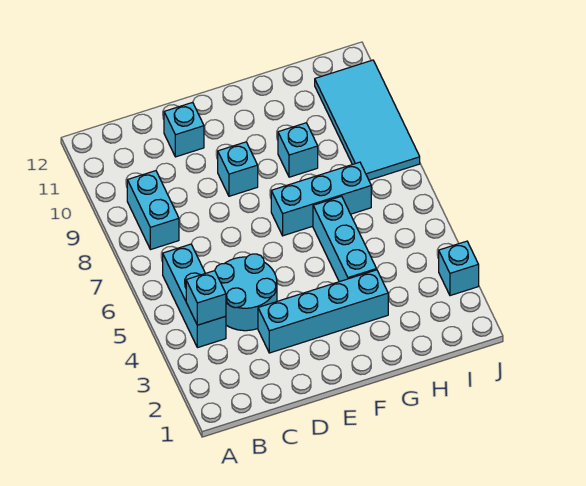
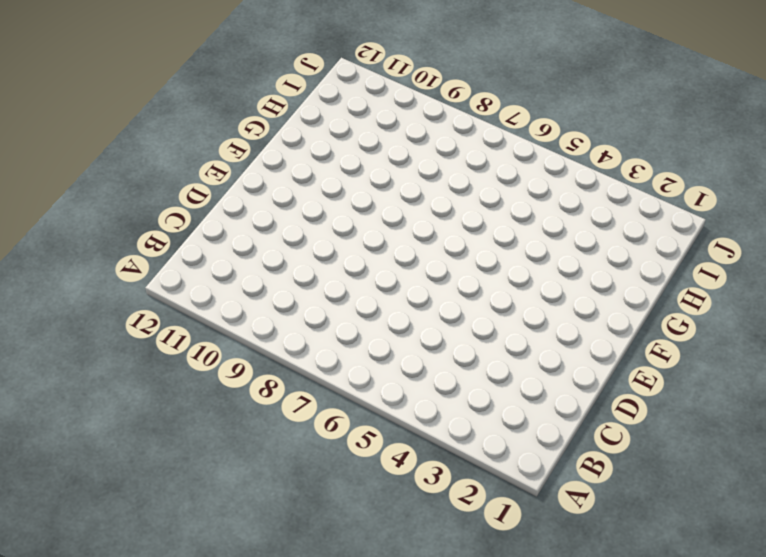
none -> cyan 1x3 brick [163,244,226,348]
none -> cyan 1x2 brick [127,171,179,250]
none -> cyan 2x2 round brick [215,254,277,331]

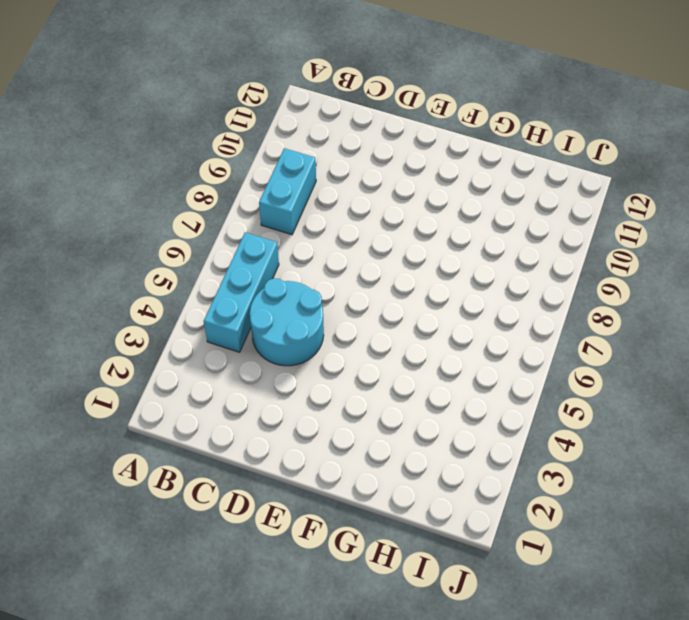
none -> cyan 1x4 brick [258,270,388,353]
none -> cyan 1x1 brick [164,102,204,157]
none -> cyan 1x1 brick [218,142,258,196]

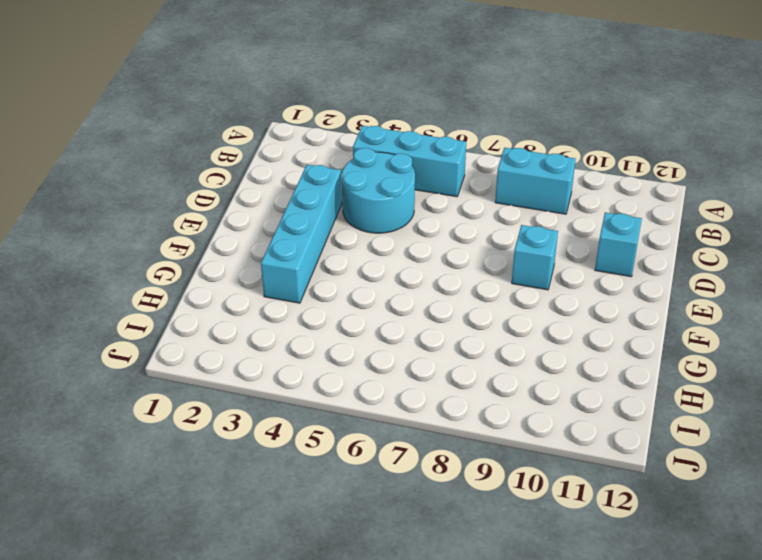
none -> cyan 1x3 brick [271,162,371,236]
none -> cyan 1x3 brick [313,196,376,282]
none -> cyan 1x1 brick [278,123,318,177]

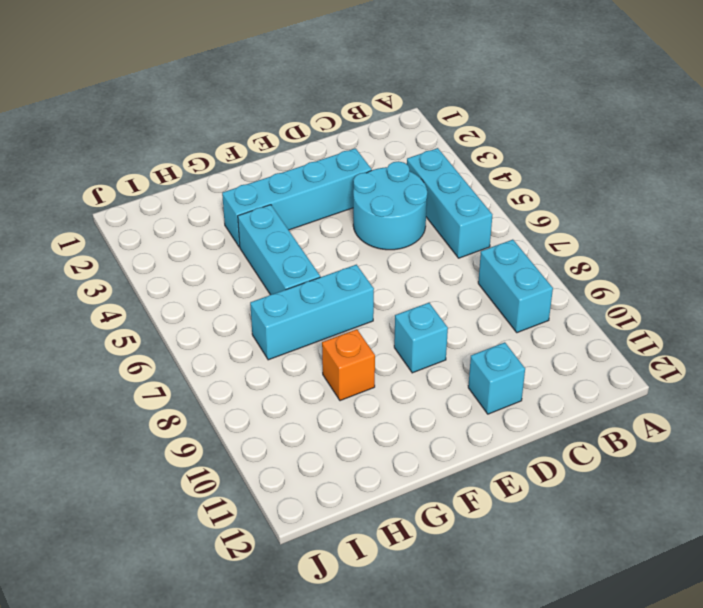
orange 1x1 brick [322,329,375,401] -> cyan 1x1 brick [278,123,318,177]
none -> cyan 2x4 tile [315,60,420,180]
none -> cyan 1x1 brick [439,241,479,296]
none -> cyan 1x1 brick [186,271,226,325]

